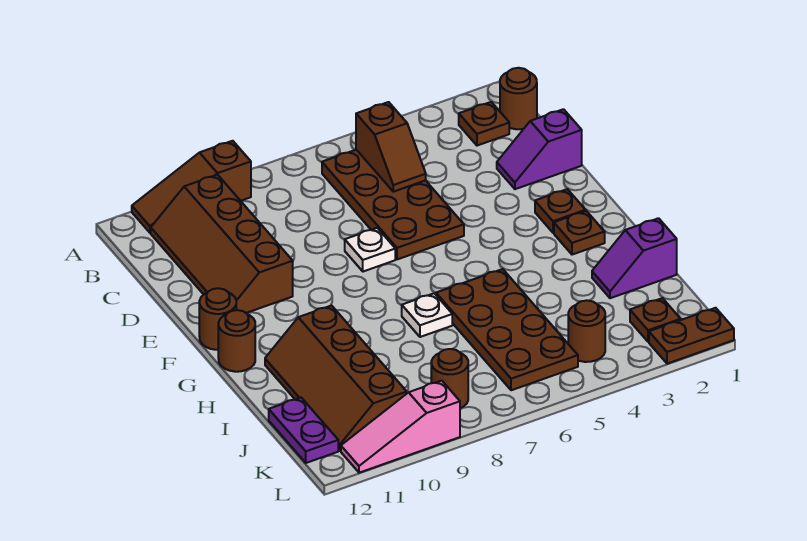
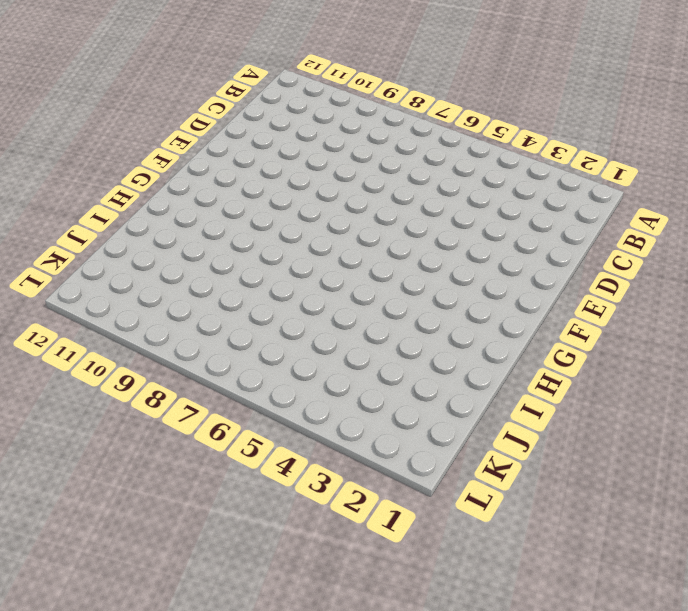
none -> brown 1x3 slope [132,141,251,233]
none -> brown 1x1 round brick [500,68,537,129]
none -> brown 1x1 plate [459,102,509,146]

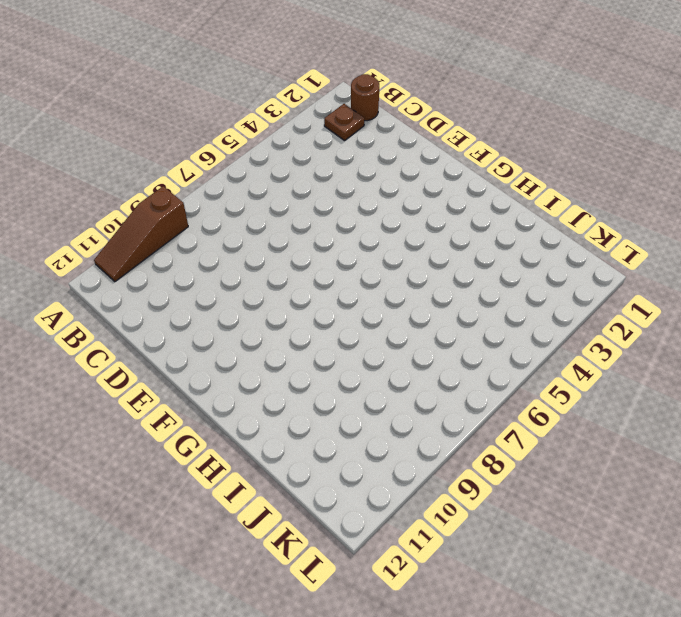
none -> brown 2x4 plate [322,150,464,259]
none -> brown 2x4 slope [151,175,293,313]
none -> purple 1x2 slope [497,109,582,189]

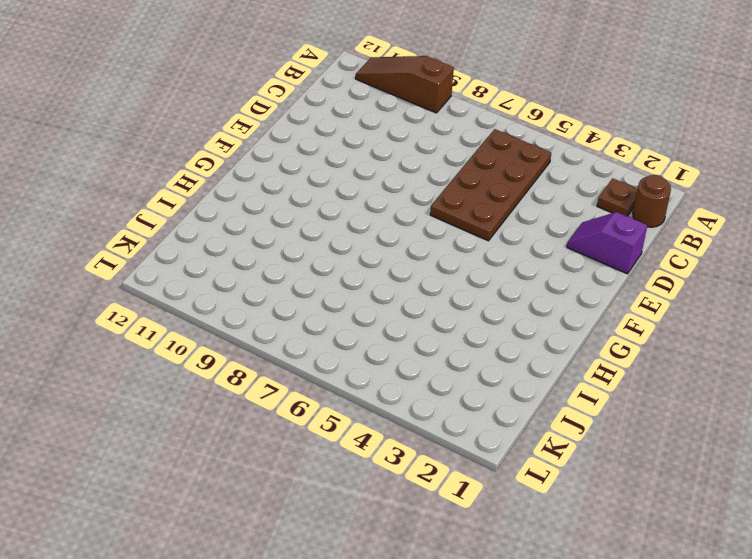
none -> brown 2x4 slope [151,175,293,313]
none -> white 1x1 plate [345,228,395,272]
none -> brown 1x1 plate [535,189,586,233]

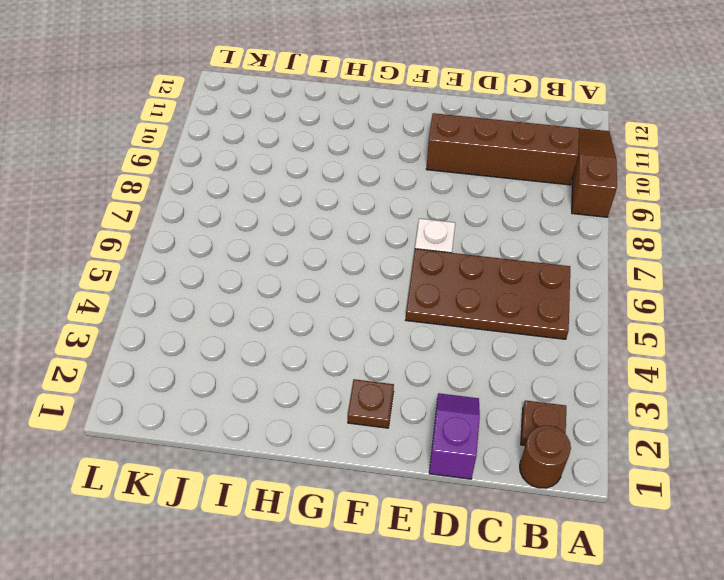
none -> brown 1x1 round brick [199,288,236,350]
none -> brown 1x1 plate [554,211,605,255]
none -> brown 1x1 round brick [218,310,255,372]

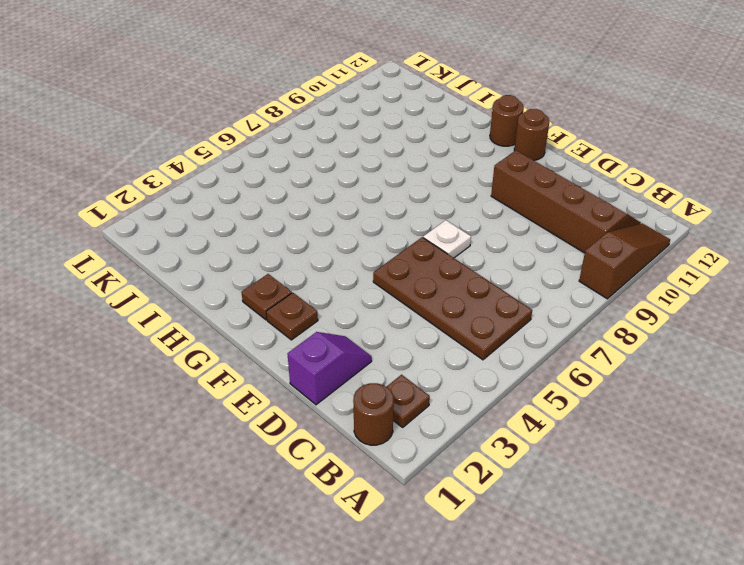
none -> brown 2x4 plate [436,269,578,390]
none -> white 1x1 plate [402,293,452,337]
none -> brown 2x4 slope [265,306,407,451]

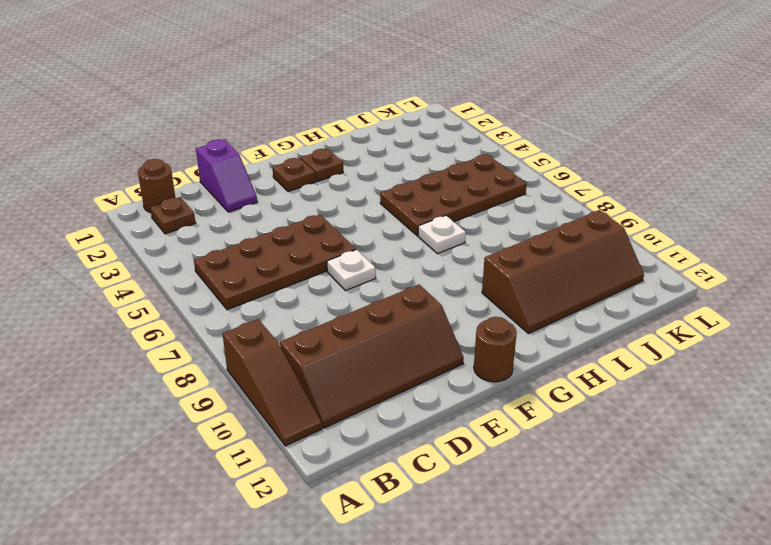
none -> brown 1x1 round brick [218,310,255,372]
none -> purple 1x2 slope [592,218,677,298]
none -> purple 1x2 plate [269,398,338,463]

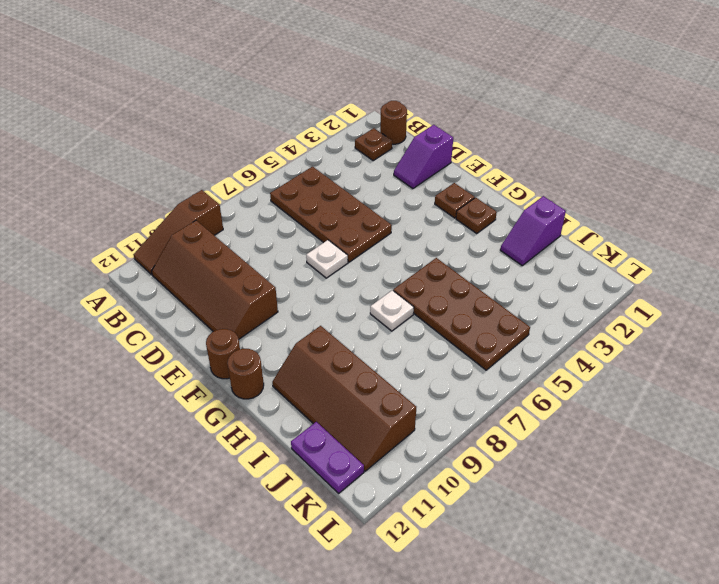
none -> brown 1x1 plate [630,298,681,342]
none -> brown 1x1 round brick [568,300,605,362]
none -> brown 1x1 round brick [431,349,468,408]

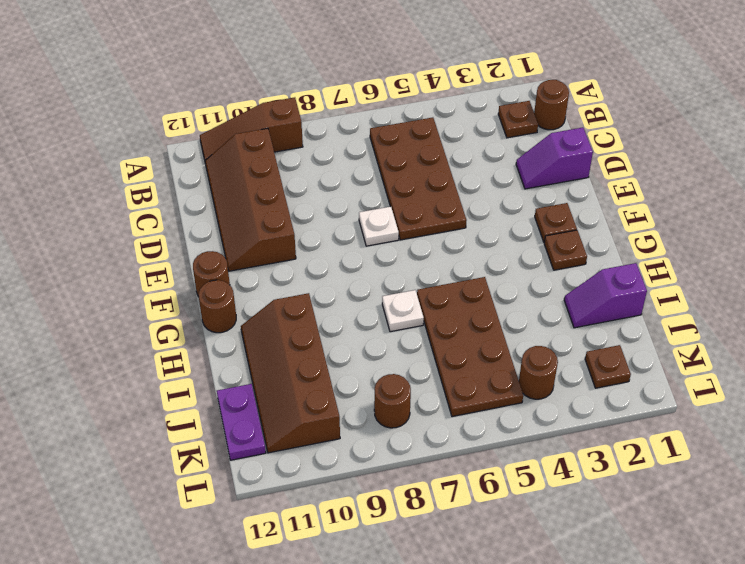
none -> brown 1x2 plate [649,308,734,364]
none -> pink 1x3 slope [341,381,460,473]
none -> brown 1x2 slope [356,102,426,192]

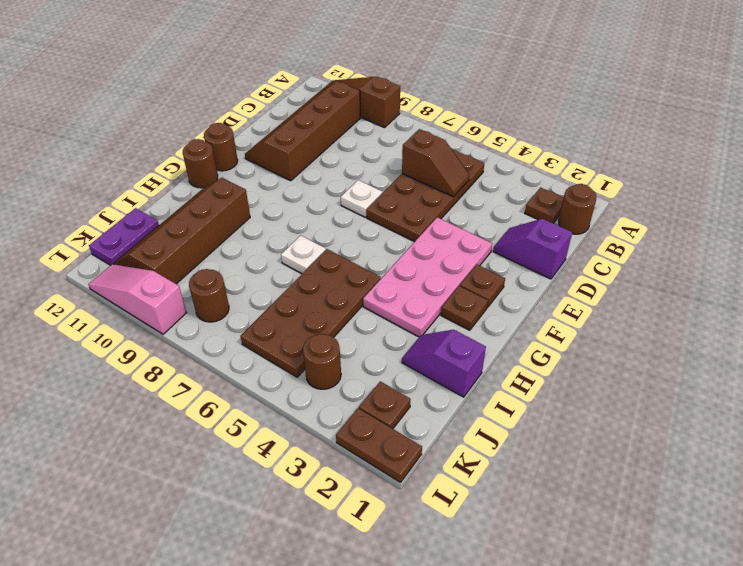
brown 1x2 slope [402,129,469,197] -> brown 1x2 slope turned to [356,102,426,192]
pink 2x4 plate [363,217,492,337] -> none

